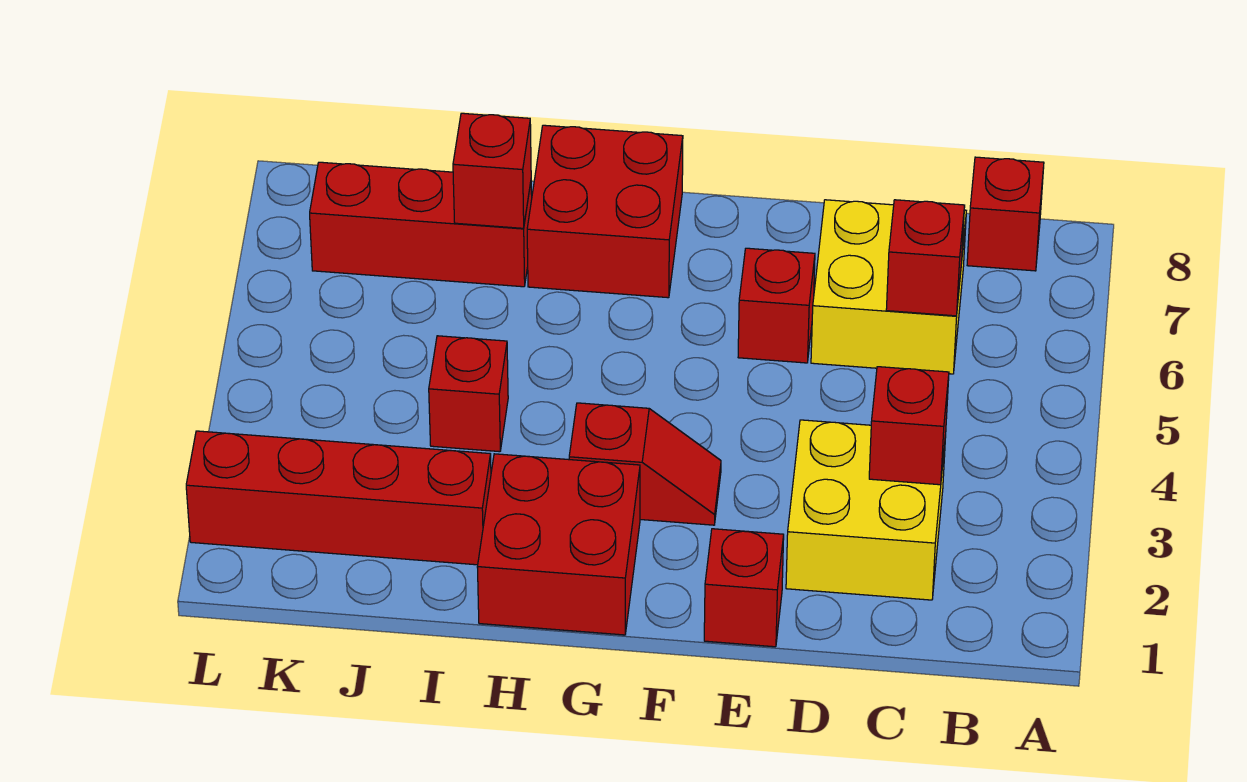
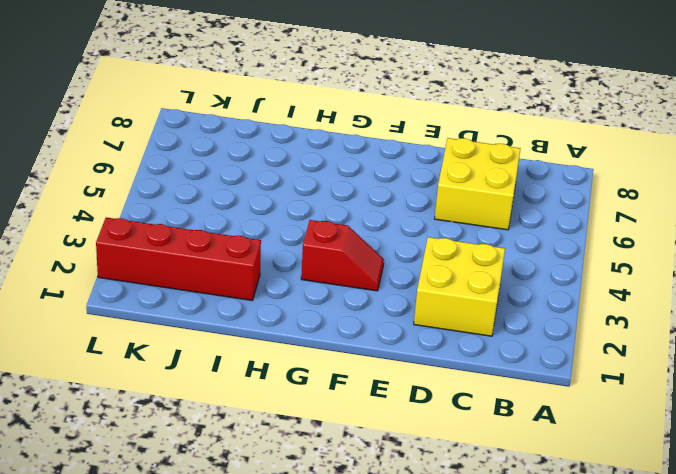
none -> red 1x1 brick [967,157,1044,271]
none -> red 1x1 brick [704,529,784,647]
none -> red 1x1 brick [738,248,815,363]

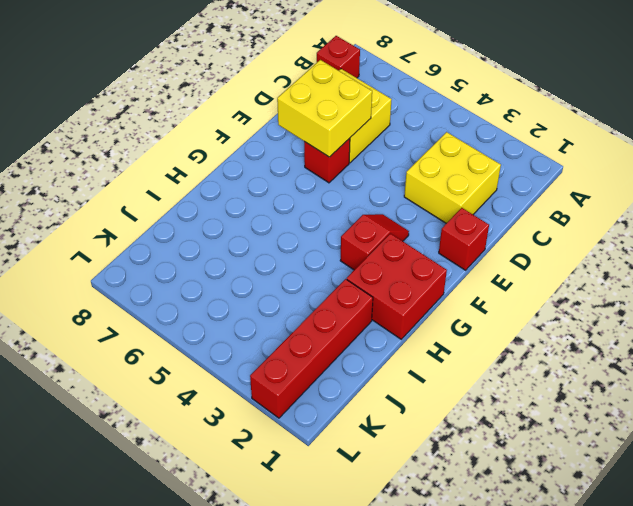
yellow 2x2 brick [277,60,372,157] -> none
none -> red 2x2 brick [527,125,683,298]
none -> red 1x1 brick [429,336,508,452]
none -> red 1x3 brick [310,162,532,287]

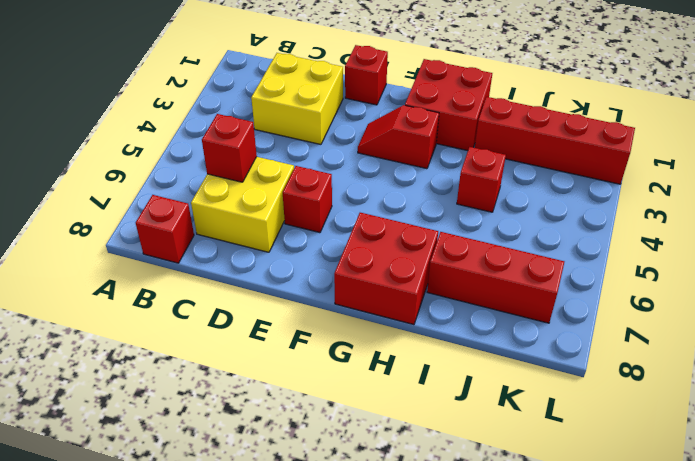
none -> red 1x1 brick [869,367,949,485]
none -> red 1x1 brick [453,113,531,228]

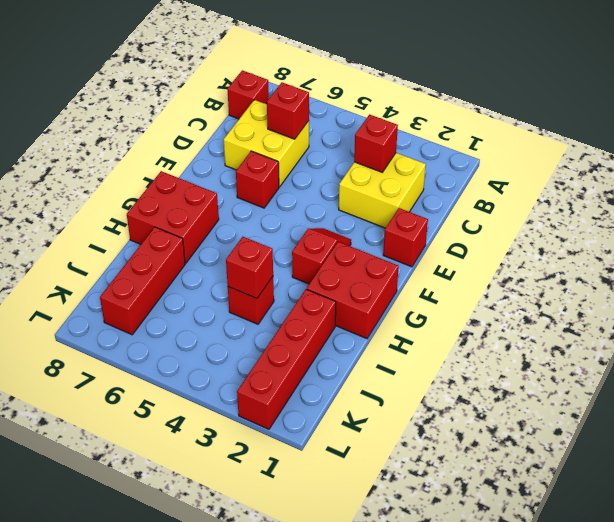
red 1x1 brick [226,237,273,299] -> red 1x1 brick moved to [453,113,531,228]

